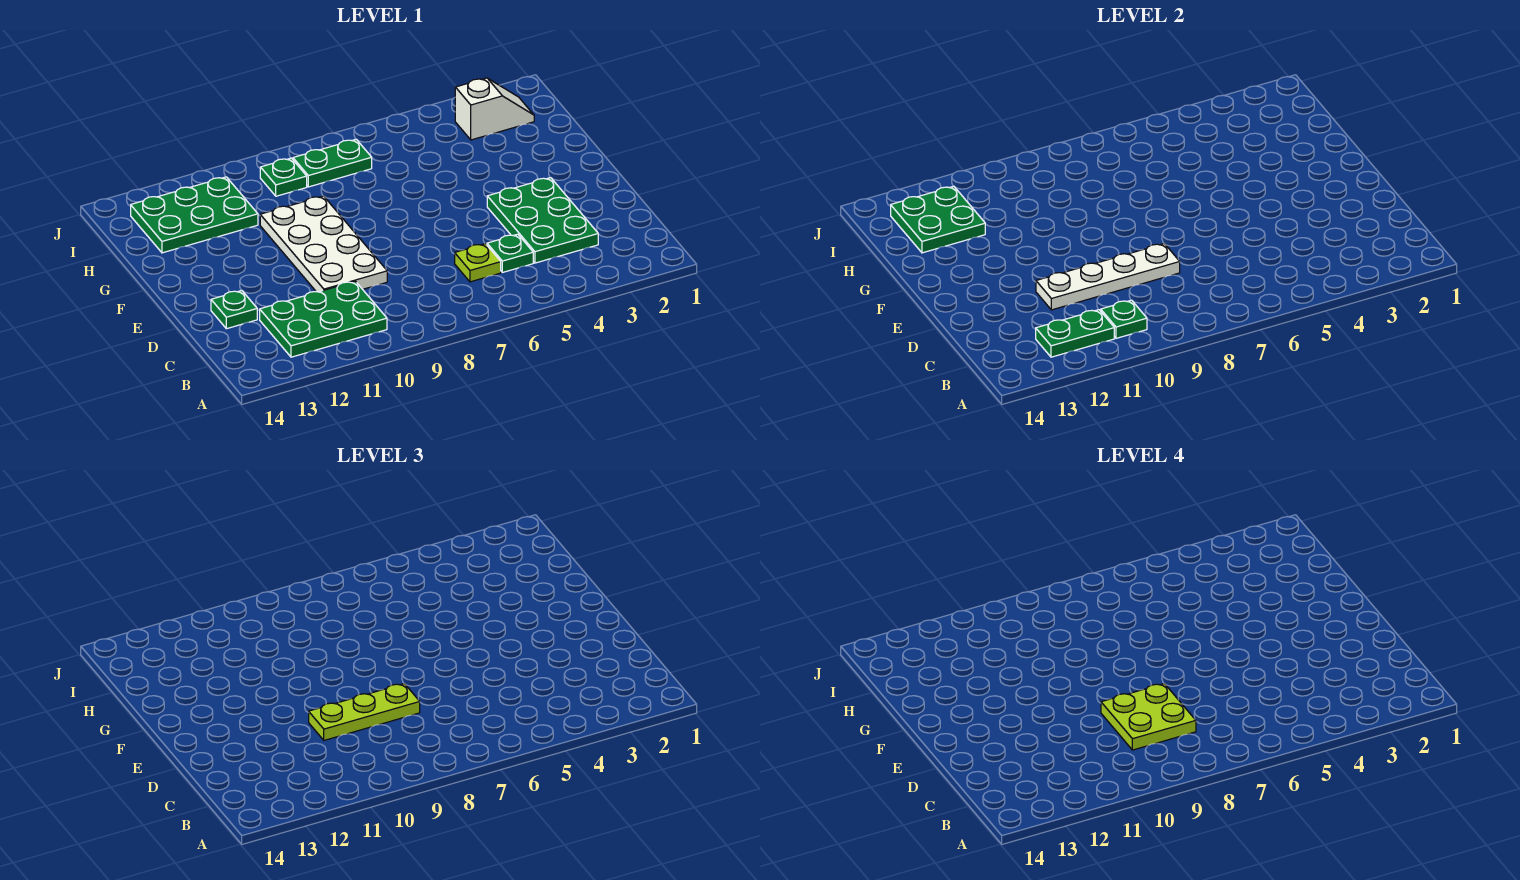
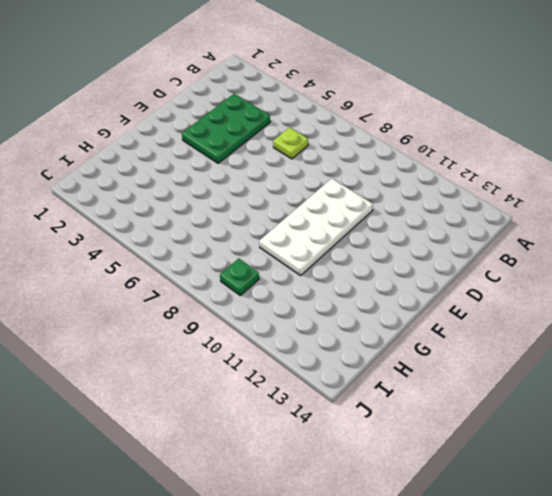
none -> green 2x3 plate [260,281,387,357]
none -> green 1x1 plate [487,234,533,272]
none -> green 1x1 plate [211,290,257,329]

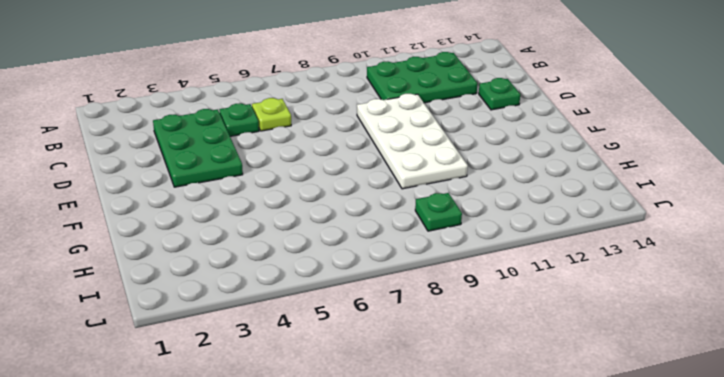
none -> green 2x3 plate [131,177,258,253]
none -> white 1x2 slope [455,78,534,140]
none -> green 1x2 plate [293,139,372,187]

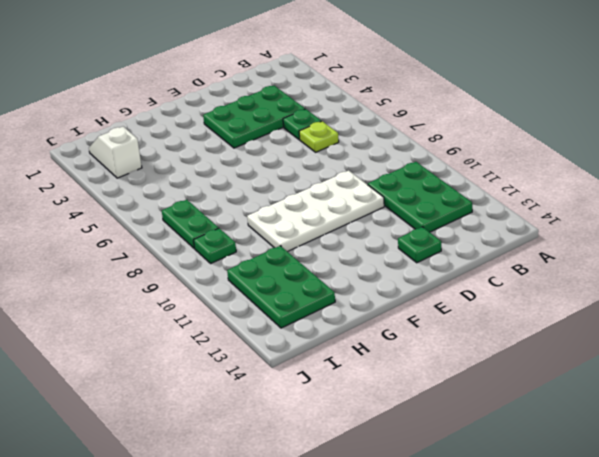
none -> green 1x1 plate [1101,300,1147,338]
none -> green 1x2 plate [1036,310,1114,357]
none -> white 1x4 plate [1036,244,1180,310]

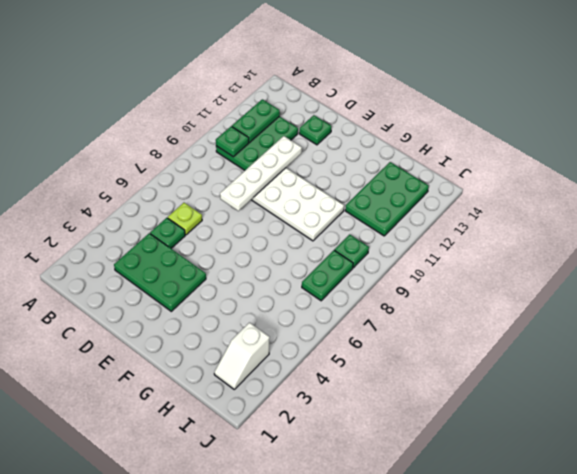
none -> green 2x2 plate [891,186,985,253]
none -> lime 1x3 plate [309,684,420,740]
none -> lime 2x2 plate [1101,684,1196,750]

